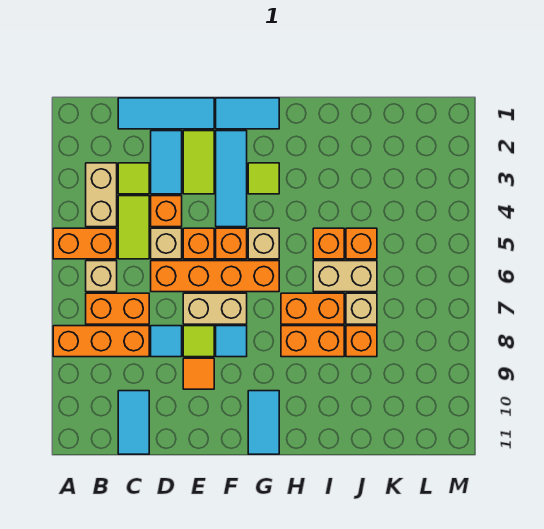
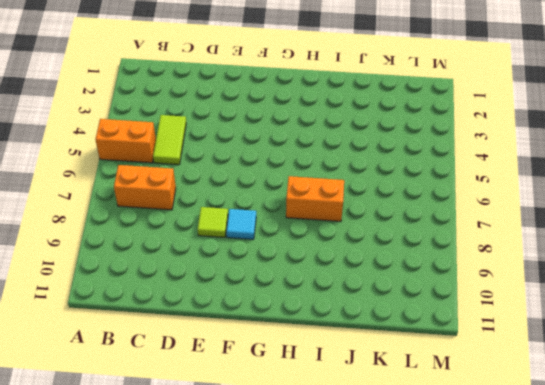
none -> orange 1x3 brick [53,326,149,357]
none -> tan 1x2 brick [86,163,117,227]
none -> tan 1x1 brick [86,261,117,292]
none -> cyan 1x3 tile [118,98,214,129]

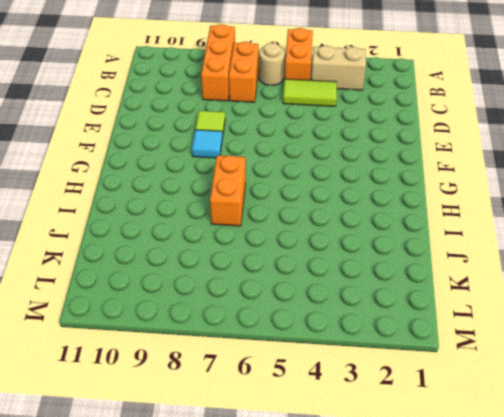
tan 1x1 round brick [259,43,285,85] -> tan 1x1 brick [86,261,117,292]
none -> cyan 1x3 tile [118,98,214,129]
none -> lime 1x1 tile [118,163,149,194]
none -> cyan 1x2 tile [118,391,149,454]
none -> cyan 1x2 tile [151,131,182,194]

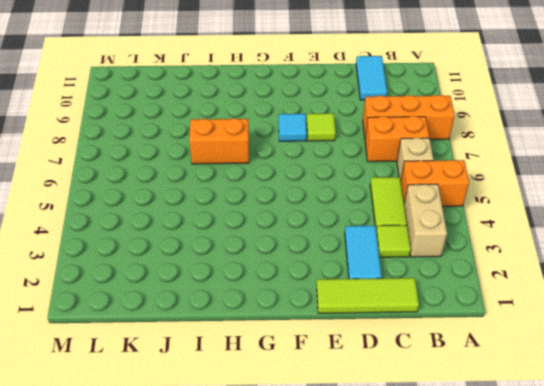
lime 1x3 tile [317,278,419,313] -> cyan 1x3 tile [118,98,214,129]
none -> orange 1x1 brick [151,196,182,227]
none -> tan 1x1 brick [151,228,182,259]
none -> orange 1x4 brick [151,261,279,292]
none -> cyan 1x1 tile [151,326,182,357]

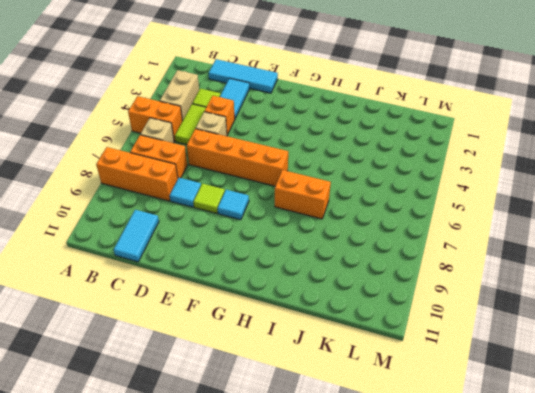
none -> lime 1x2 tile [183,131,214,194]
none -> orange 1x1 brick [183,228,214,259]
none -> tan 1x2 brick [183,293,247,324]
none -> orange 1x1 tile [183,358,214,389]

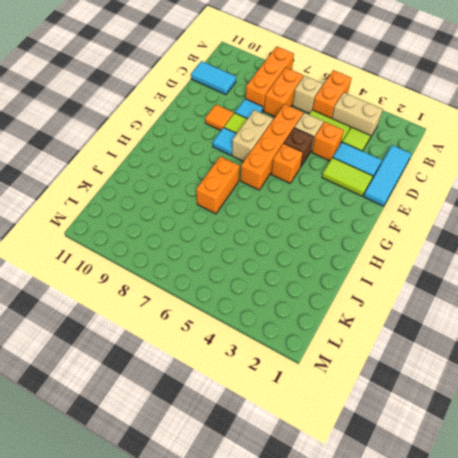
brown 1x1 brick [284,128,313,166] -> orange 1x1 brick [183,228,214,259]
none -> cyan 1x2 tile [216,98,279,129]
none -> cyan 1x3 tile [216,131,247,227]
none -> lime 1x1 tile [248,163,279,194]
none -> tan 1x1 brick [248,228,279,259]

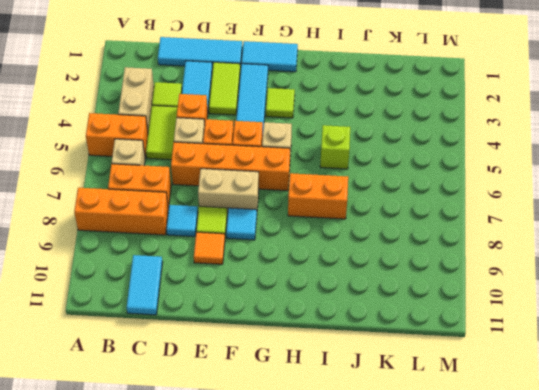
lime 1x1 brick [320,125,350,169] -> orange 1x1 brick [313,228,344,259]
none -> cyan 1x2 tile [248,391,279,454]
none -> orange 1x2 brick [281,326,344,357]
none -> tan 1x2 brick [313,261,377,292]
none -> orange 1x1 brick [346,228,377,259]

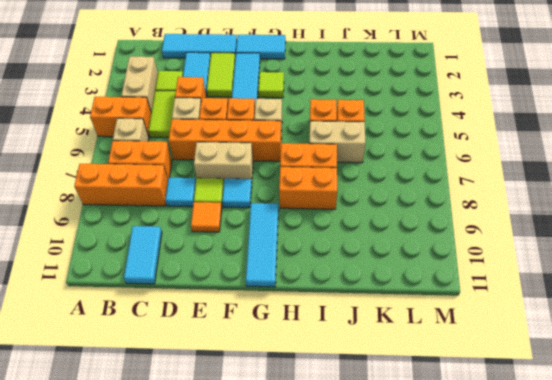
cyan 1x3 tile [246,203,279,287] -> cyan 1x2 tile [248,391,279,454]
none -> tan 1x1 brick [346,293,377,324]
none -> orange 1x1 brick [346,326,377,357]

